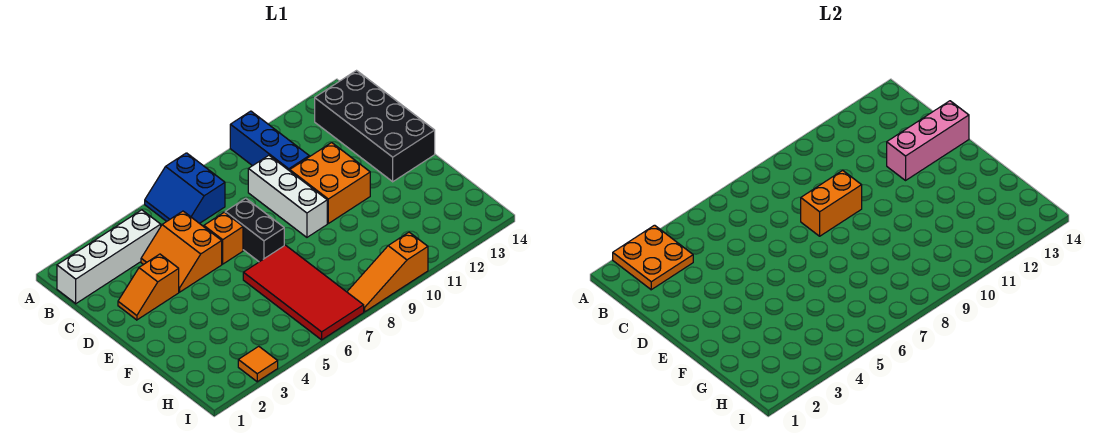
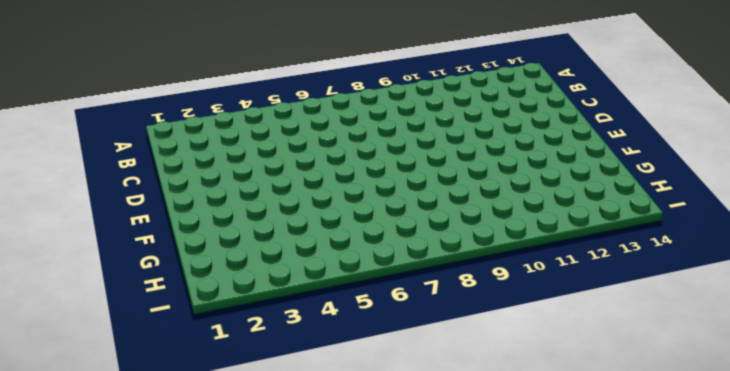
none -> blue 2x2 slope [145,153,225,224]
none -> blue 1x3 brick [230,111,309,171]
none -> white 1x4 brick [57,210,161,304]

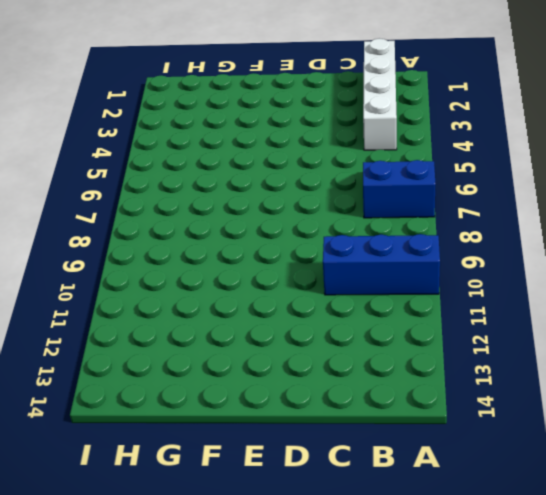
none -> black 2x4 brick [315,71,435,182]
none -> orange 2x2 slope [141,211,222,292]
none -> white 1x3 brick [248,155,327,237]

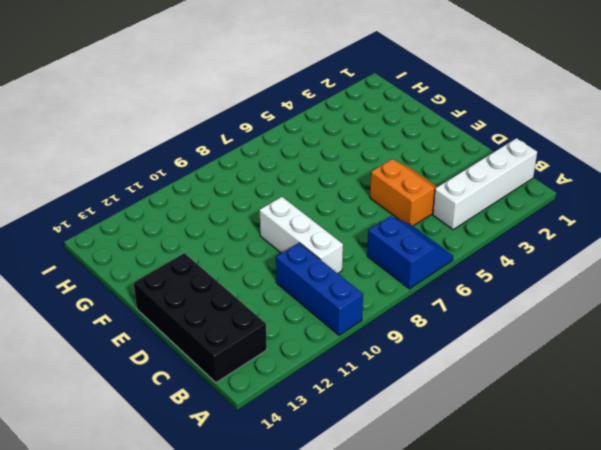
none -> orange 1x2 slope [118,254,179,320]
none -> orange 1x1 brick [204,212,243,264]
none -> black 1x2 brick [225,198,284,262]

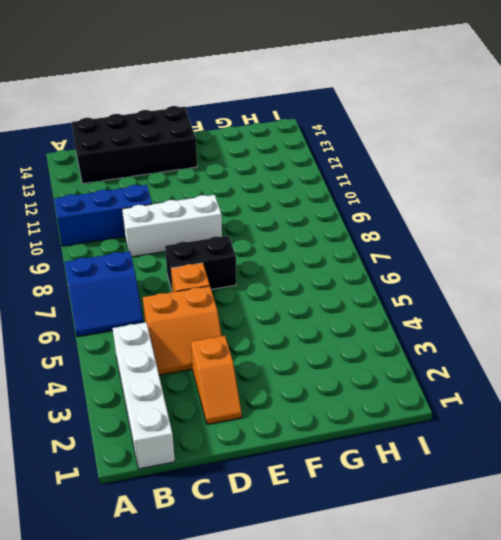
none -> orange 2x2 brick [290,143,370,223]
none -> red 2x4 tile [243,245,364,340]
none -> orange 1x1 tile [238,346,278,382]

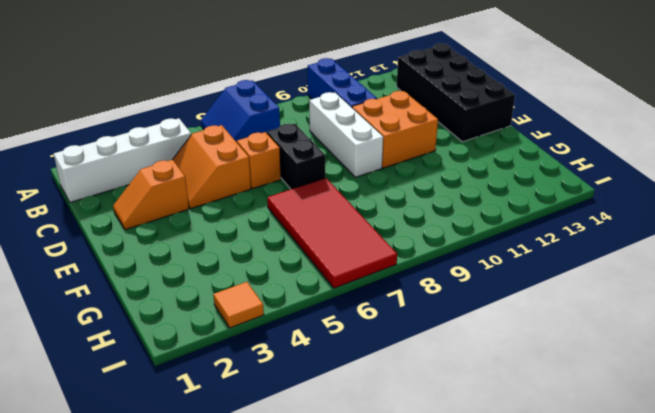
none -> orange 1x3 slope [347,232,428,312]
none -> orange 2x2 plate [613,225,693,290]
none -> orange 1x2 brick [801,170,862,236]

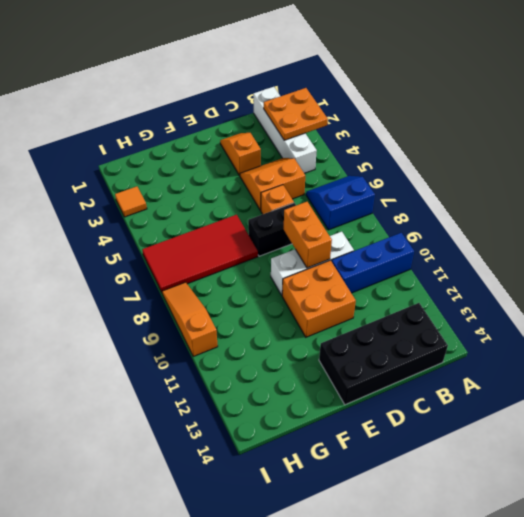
none -> pink 1x3 brick [887,101,969,180]

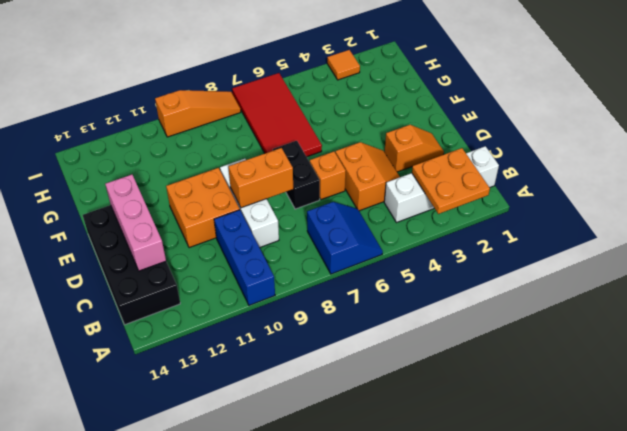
pink 1x3 brick [105,175,166,271] -> pink 1x3 brick turned to [887,101,969,180]

